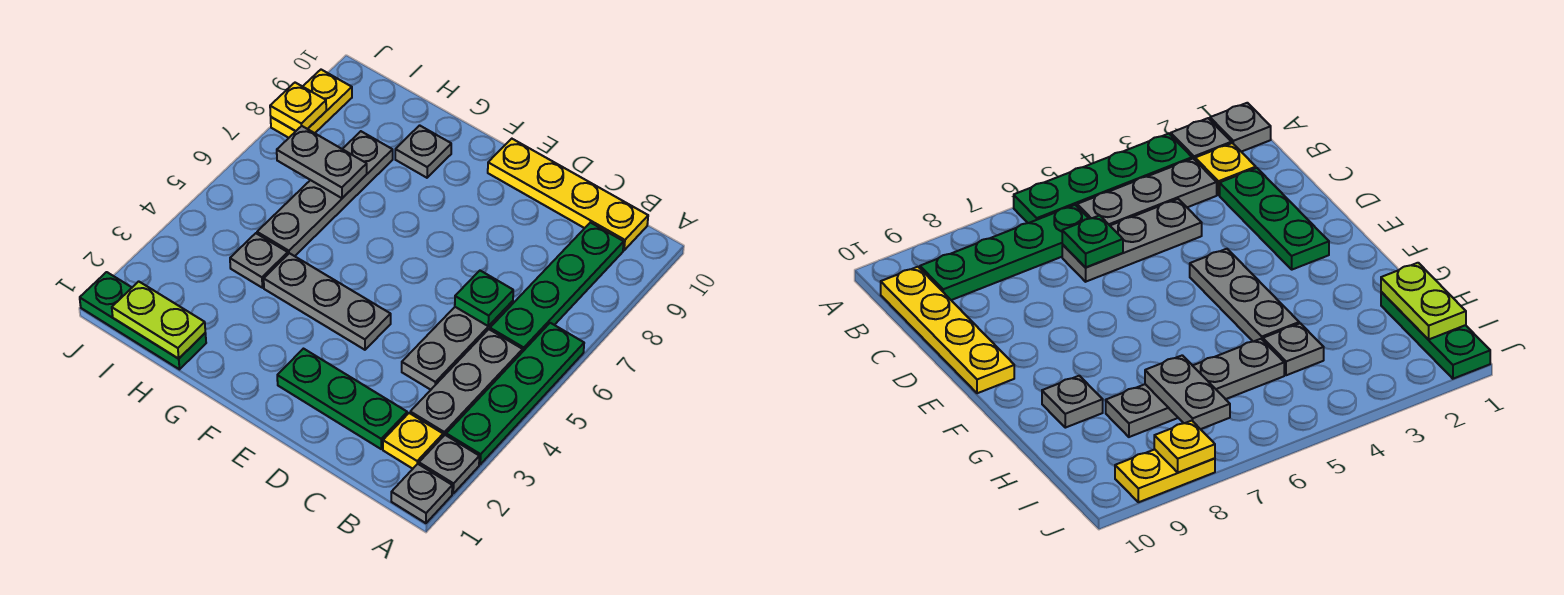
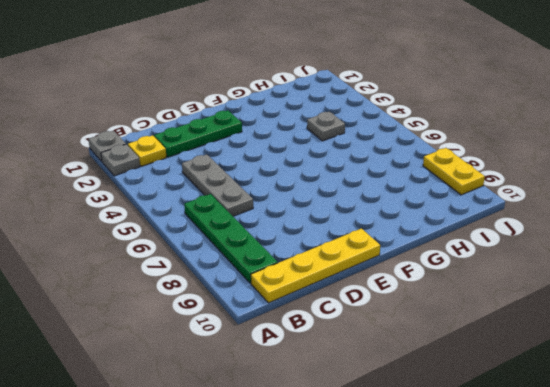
none -> green 1x4 plate [446,323,584,464]
none -> grey 1x3 plate [410,329,523,436]
none -> grey 1x3 plate [264,253,391,350]

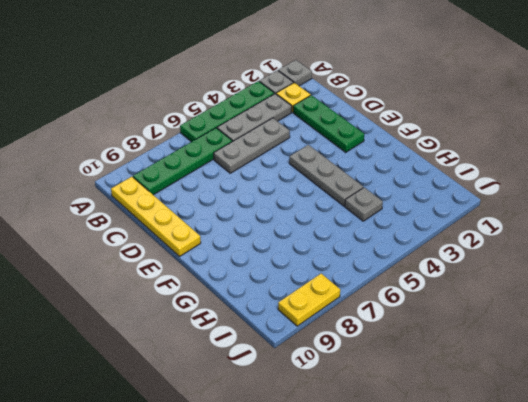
none -> grey 1x1 plate [395,125,451,178]
none -> green 1x3 plate [80,272,206,369]
none -> grey 1x4 plate [257,131,393,256]

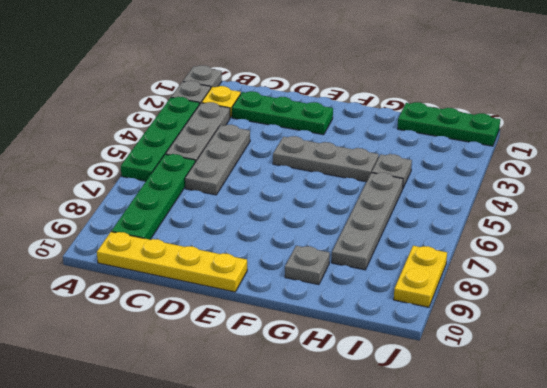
none -> green 1x1 plate [455,271,513,326]
none -> lime 1x2 plate [112,281,205,359]
none -> grey 1x2 plate [277,126,367,198]

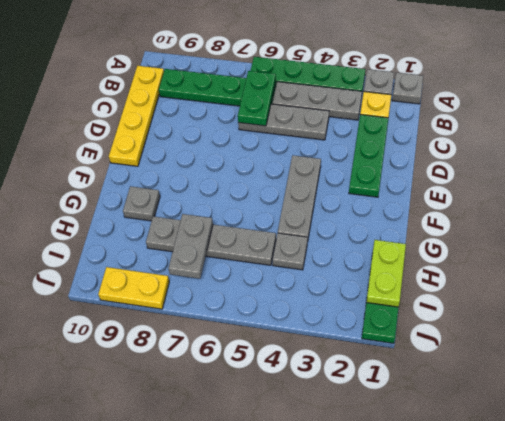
green 1x2 plate [238,71,276,126] -> green 1x1 plate [455,271,513,326]
none -> yellow 1x1 plate [270,83,326,131]

